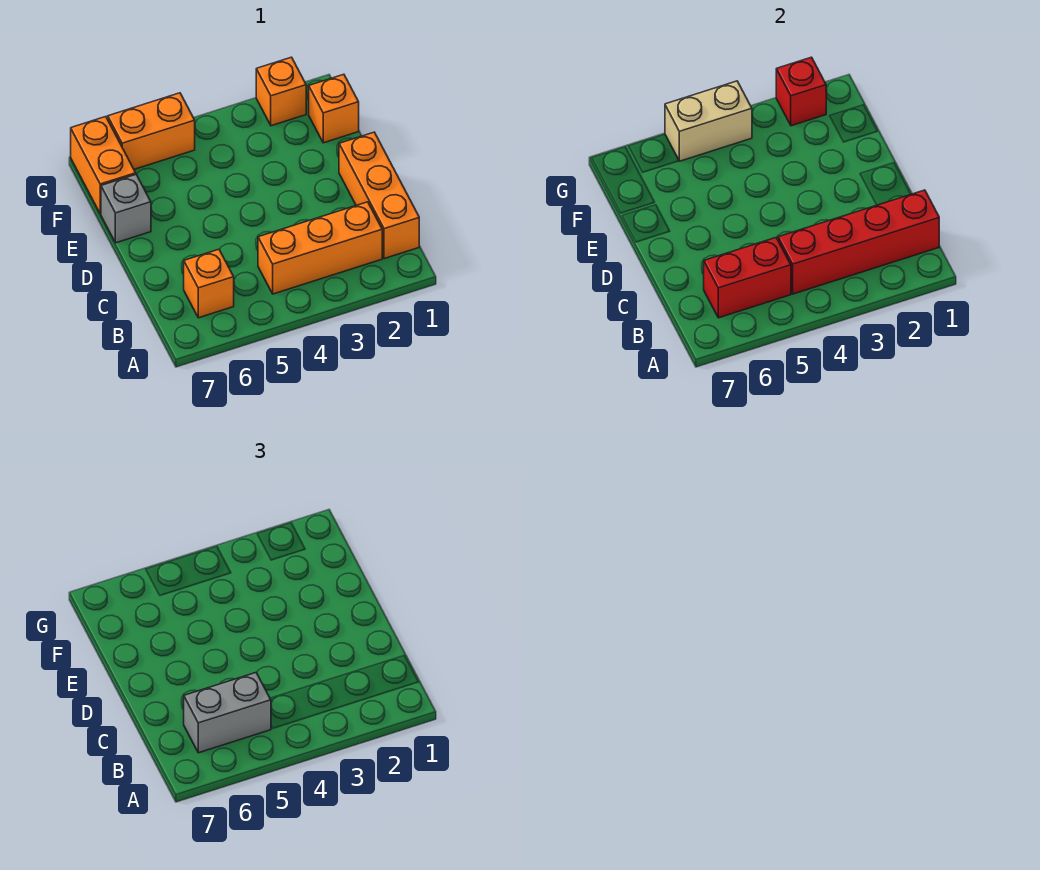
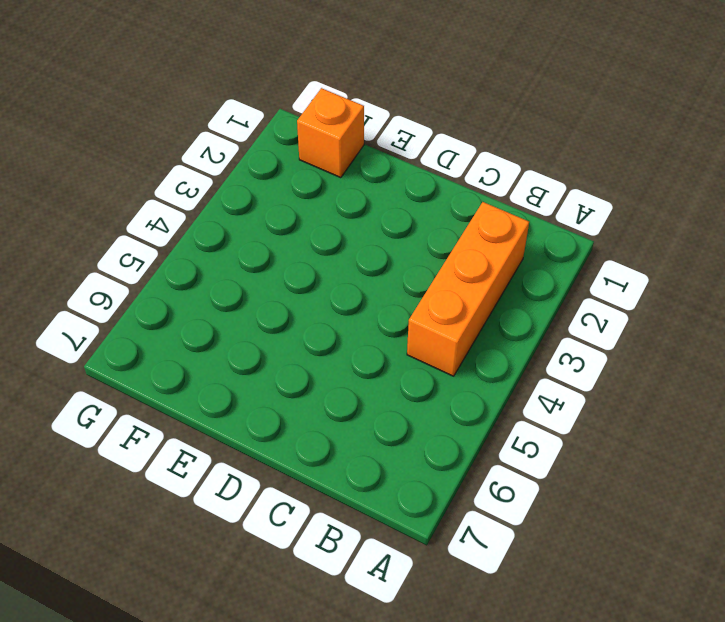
none -> orange 1x3 brick [339,132,419,259]
none -> orange 1x1 brick [184,249,234,318]
none -> grey 1x1 brick [101,175,151,243]

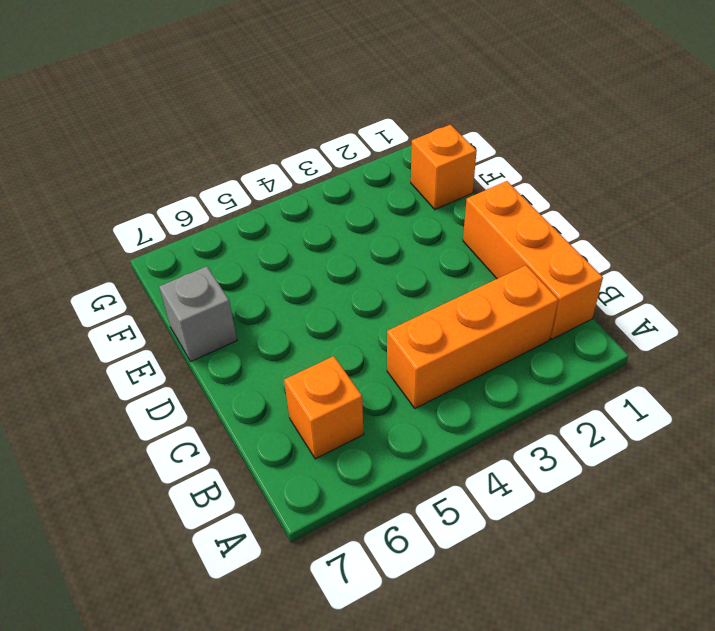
none -> orange 1x2 brick [71,117,136,214]
none -> orange 1x1 brick [256,57,306,126]
none -> orange 1x2 brick [108,93,195,169]

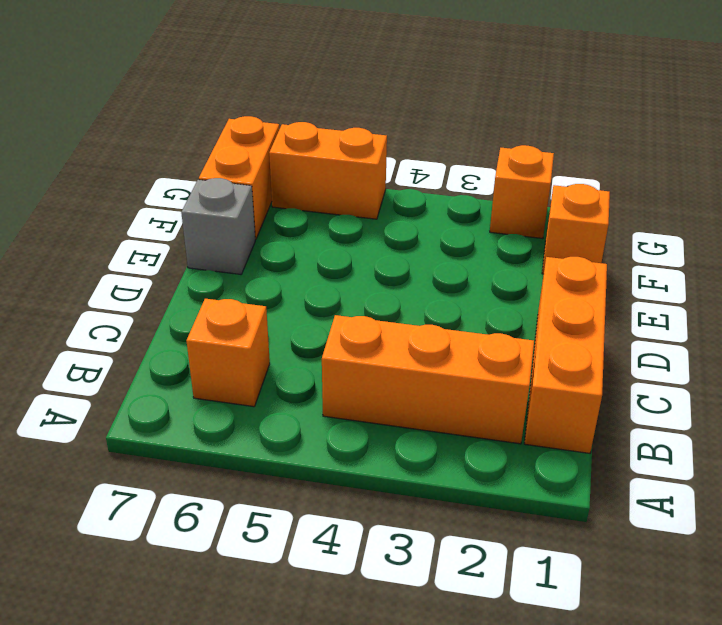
none -> red 1x4 brick [778,190,939,294]
none -> red 1x2 brick [704,238,791,318]
none -> red 1x1 brick [776,57,826,126]

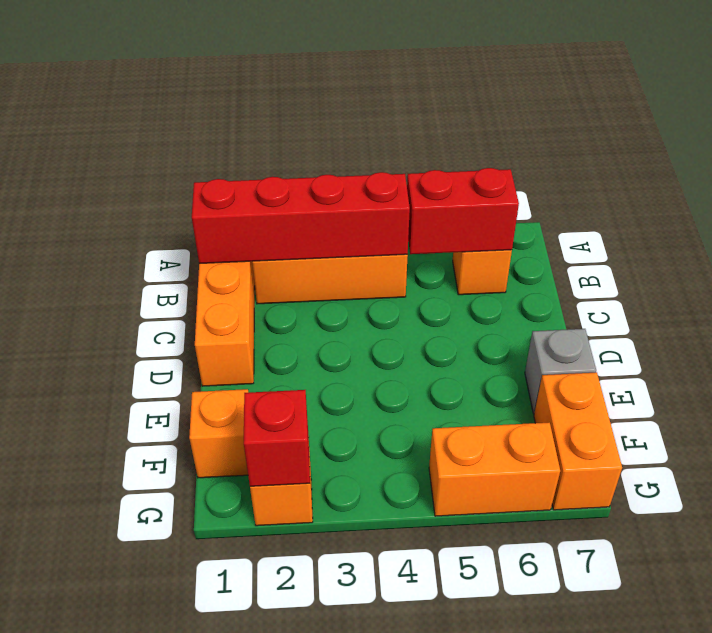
none -> tan 1x2 brick [665,81,752,161]
none -> grey 1x2 brick [184,673,271,753]

